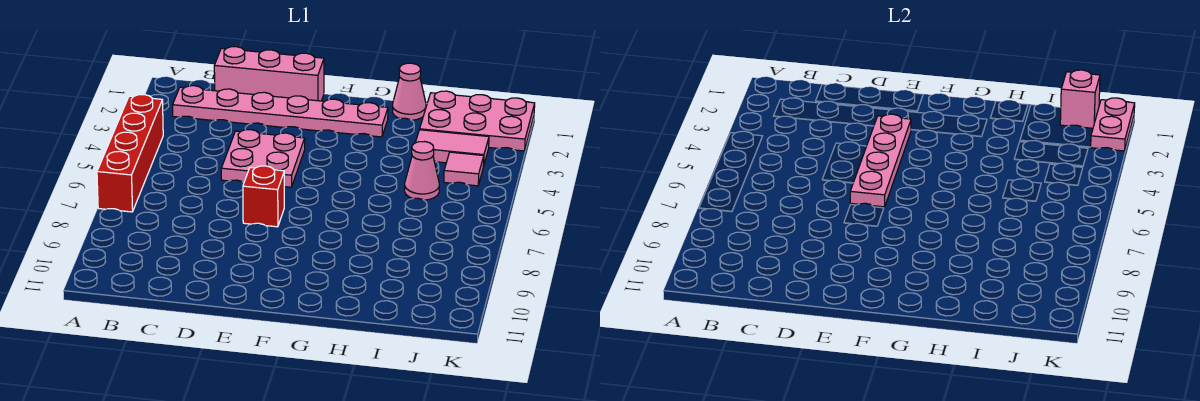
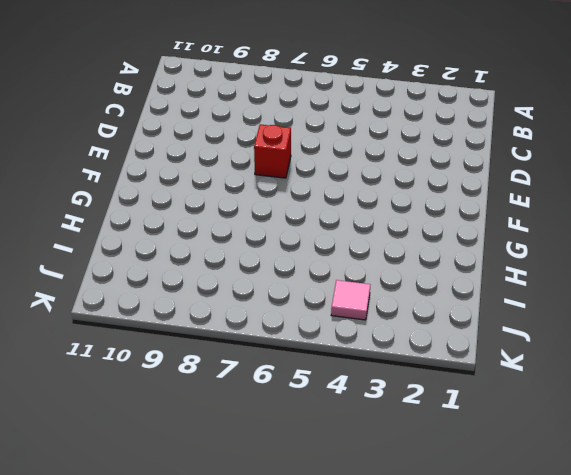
none -> red 1x4 brick [97,95,163,212]
none -> pink 1x6 plate [173,86,388,137]
none -> pink 1x3 brick [214,47,324,101]

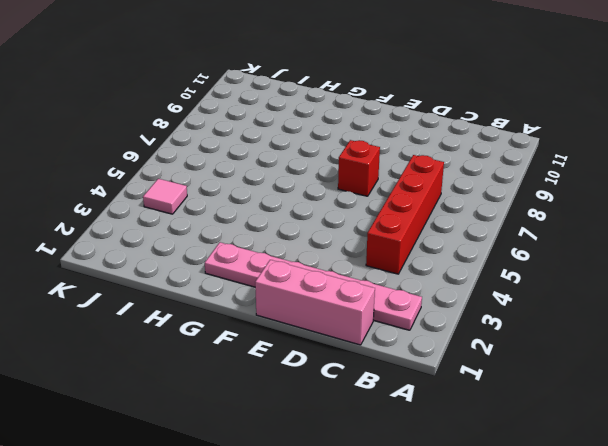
red 1x4 brick [366,155,444,274] -> red 1x4 brick moved to [97,95,163,212]
none -> pink 2x2 plate [221,130,305,187]
none -> pink 1x1 cone [393,63,426,120]
none -> pink 2x3 plate [420,91,535,151]

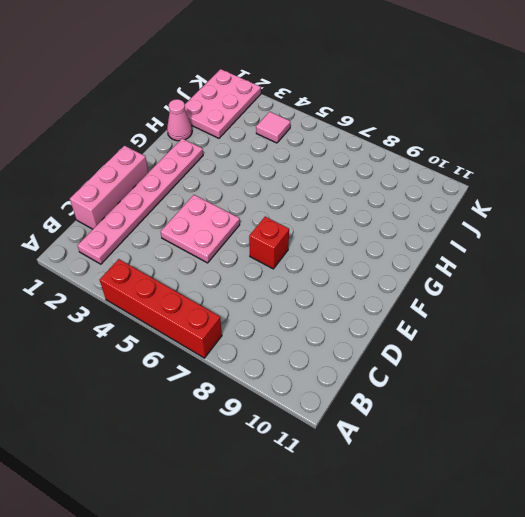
none -> pink 1x2 tile [415,130,489,166]
none -> pink 1x1 cone [405,142,439,200]
none -> pink 1x4 plate [850,114,911,207]

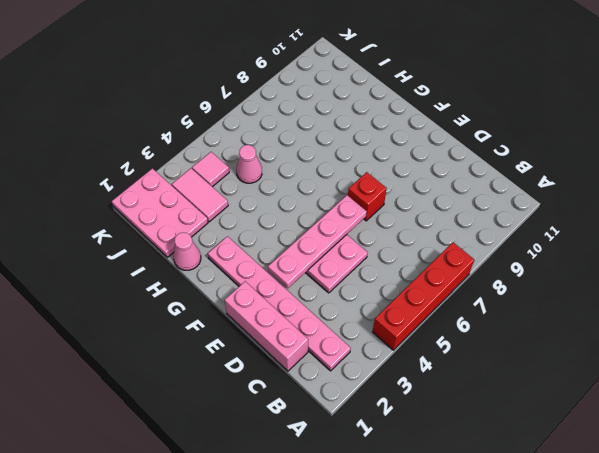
none -> pink 1x1 brick [1060,70,1100,128]
none -> pink 1x2 plate [1091,98,1135,151]

